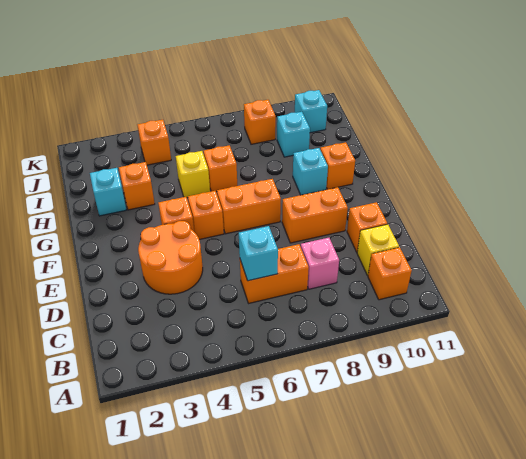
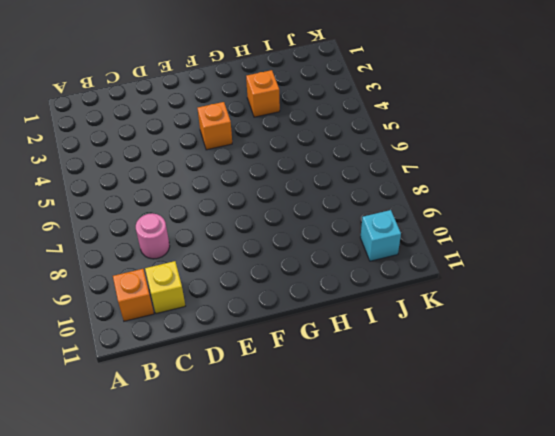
pink 1x1 round brick [136,213,170,259] -> pink 1x1 brick [301,238,339,289]
none -> orange 1x2 brick [240,244,309,303]
none -> orange 2x2 round brick [138,221,203,294]
none -> orange 1x1 brick [347,202,387,252]

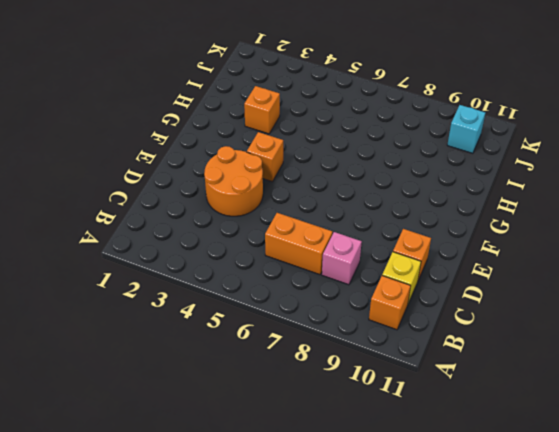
none -> orange 1x2 brick [282,187,348,243]
none -> orange 1x1 brick [188,191,224,240]
none -> orange 1x2 brick [217,179,281,234]

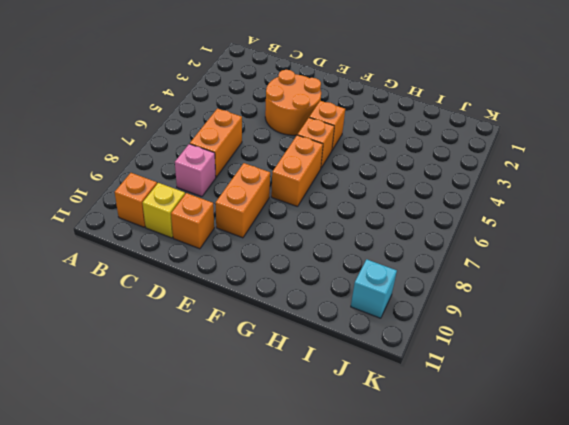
none -> cyan 1x1 brick [293,148,328,195]
none -> orange 1x1 brick [320,142,355,189]
none -> cyan 1x1 brick [90,168,126,216]

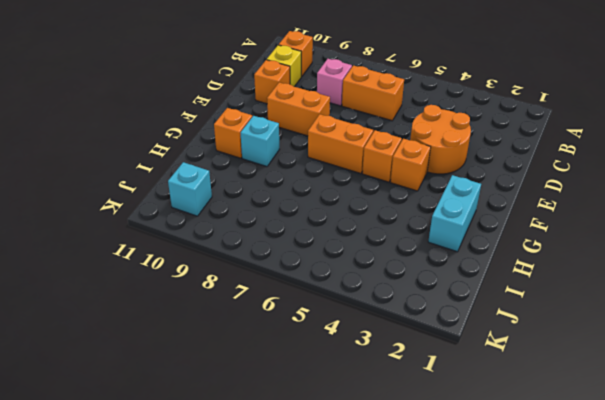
cyan 1x2 brick [428,175,481,252] -> cyan 1x1 brick [90,168,126,216]
none -> orange 1x1 brick [119,162,155,210]
none -> yellow 1x1 brick [176,151,210,198]
none -> orange 1x1 brick [204,145,237,192]

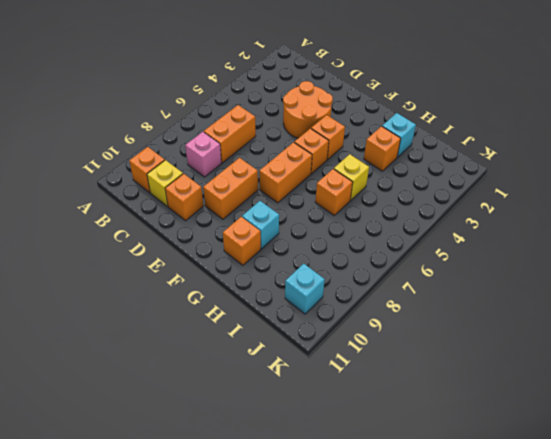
none -> cyan 1x1 brick [277,112,310,157]
none -> orange 1x1 brick [138,120,171,165]
none -> orange 1x1 brick [244,100,276,144]

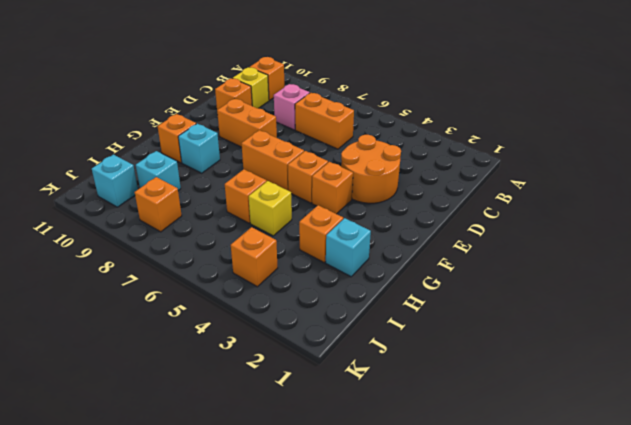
none -> cyan 1x1 brick [239,226,278,281]

